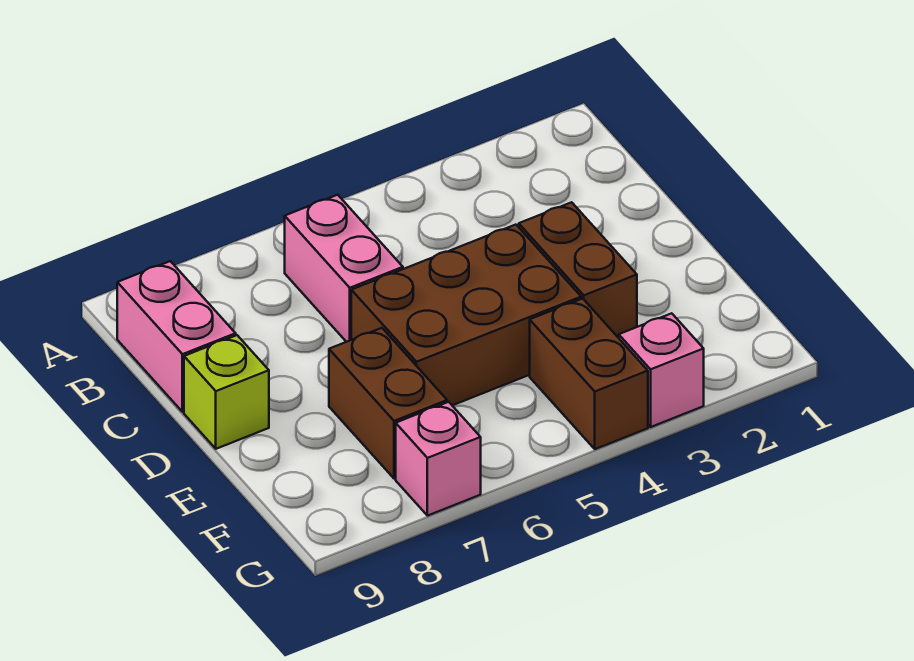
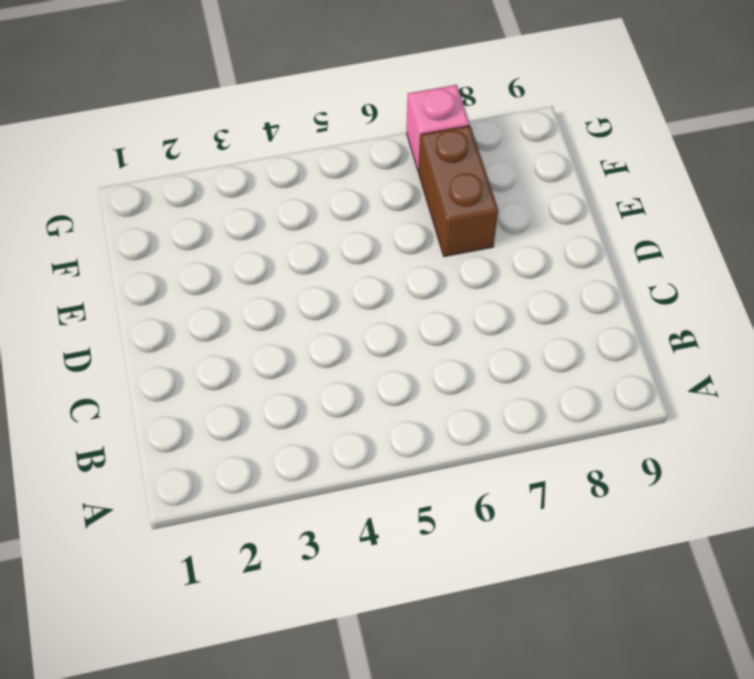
none -> pink 1x2 brick [285,195,403,342]
none -> pink 1x2 brick [117,261,236,412]

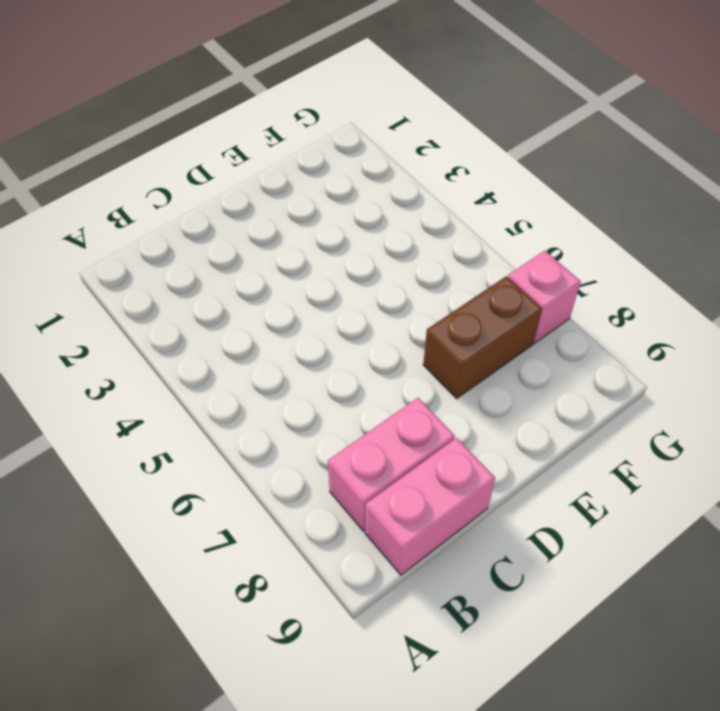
pink 1x2 brick [328,398,455,531] -> pink 1x2 brick moved to [285,195,403,342]
none -> brown 1x2 brick [519,202,637,338]
none -> brown 2x3 brick [351,225,581,405]

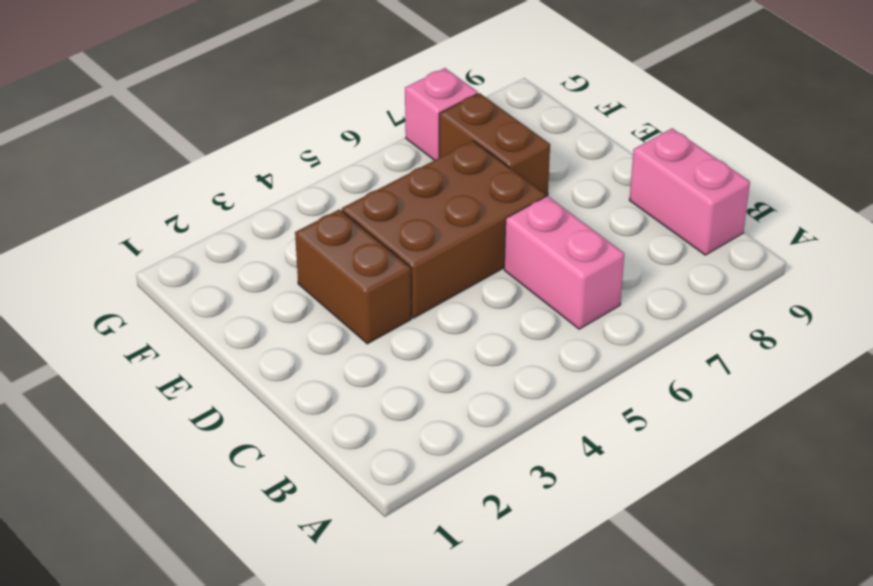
none -> lime 1x1 brick [184,335,269,449]
none -> brown 1x2 brick [530,298,648,449]

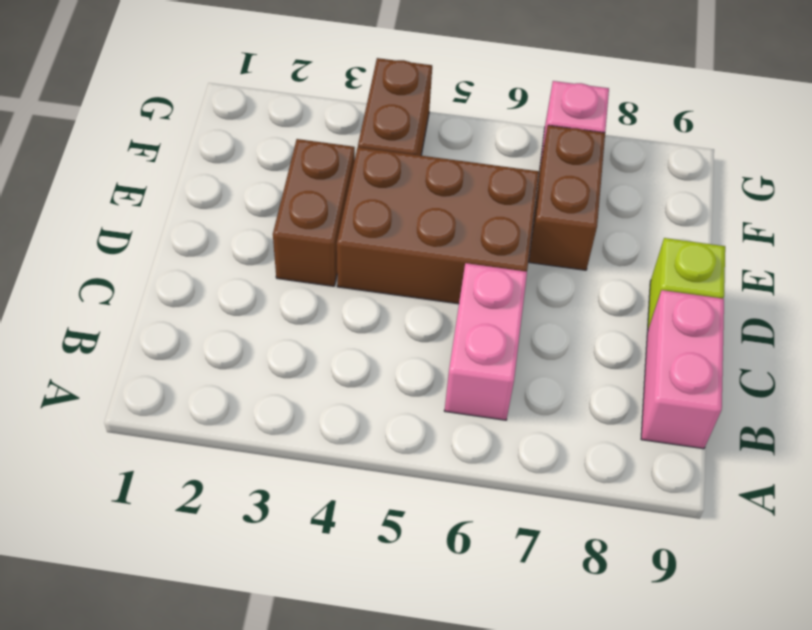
none -> pink 1x1 brick [619,313,704,427]

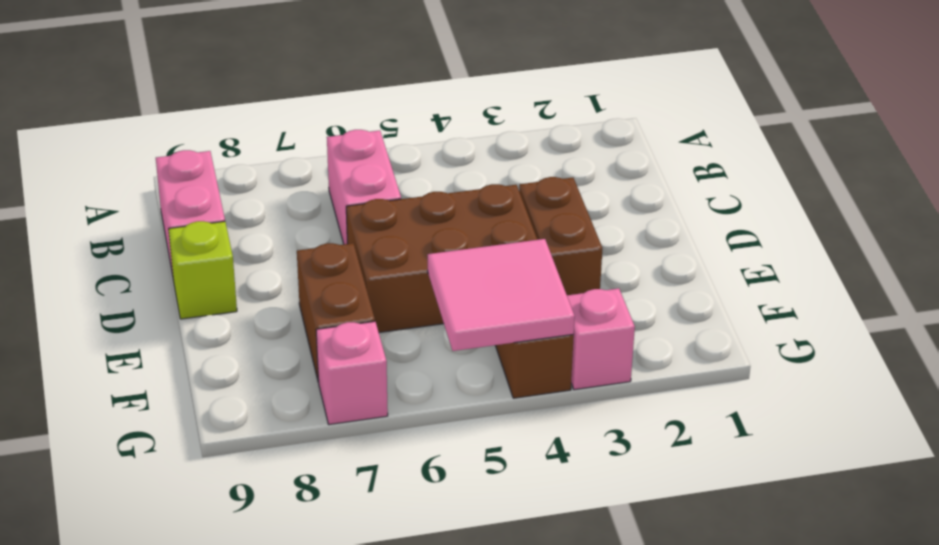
pink 2x2 tile [428,239,575,351] -> none

